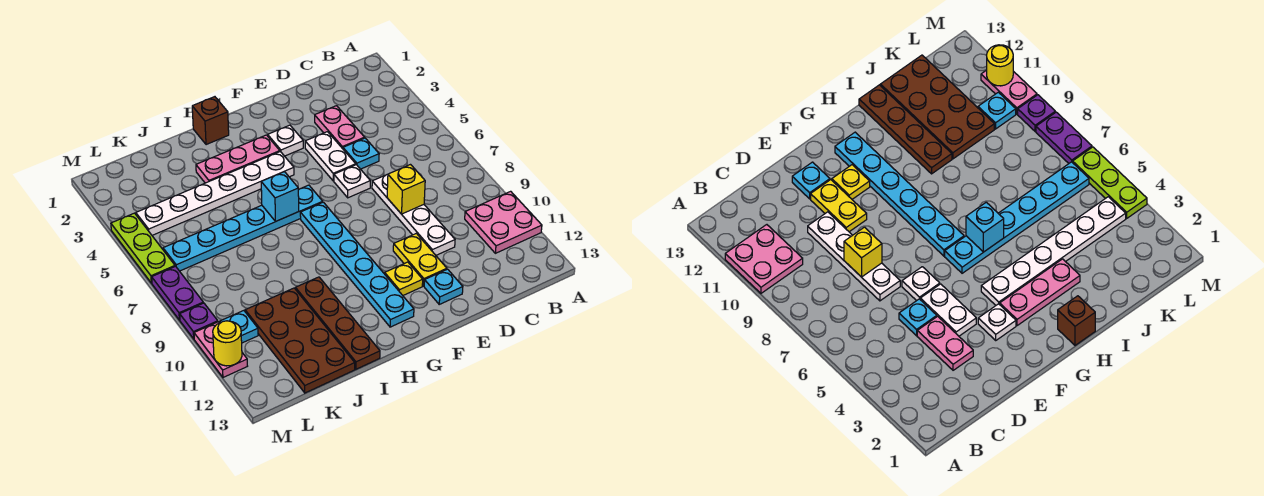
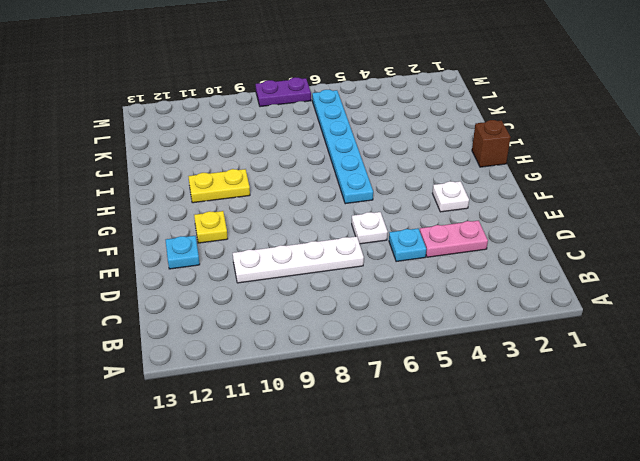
yellow 1x2 plate [188,169,250,203] -> yellow 1x2 plate moved to [393,233,447,286]
none -> pink 2x2 plate [465,191,542,253]
none -> white 1x2 plate [305,132,356,181]
none -> pink 1x3 plate [196,135,280,183]

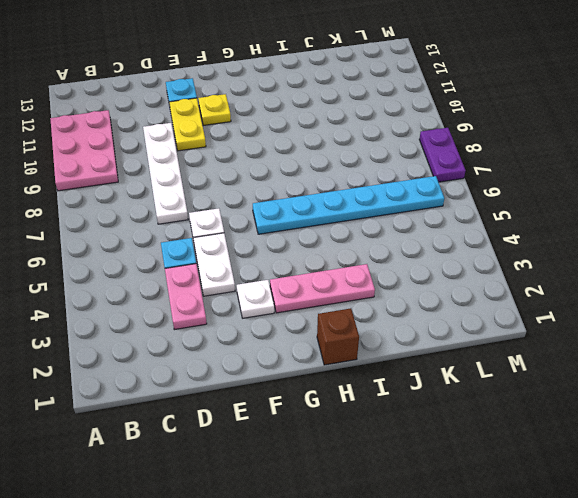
pink 2x3 plate [50,110,118,191] -> pink 2x2 plate [465,191,542,253]
none -> white 1x6 plate [136,152,294,235]
none -> cyan 1x6 plate [300,202,414,327]
none -> brown 1x4 plate [295,277,380,369]

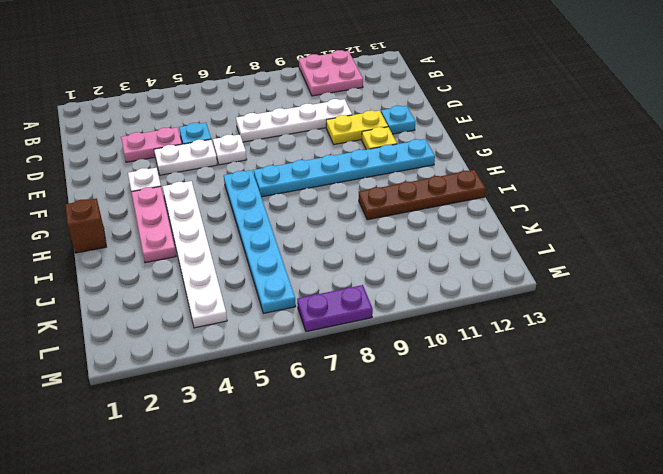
none -> brown 2x4 plate [245,288,355,393]
none -> cyan 1x1 plate [220,311,258,343]
none -> lime 1x3 plate [111,213,175,283]

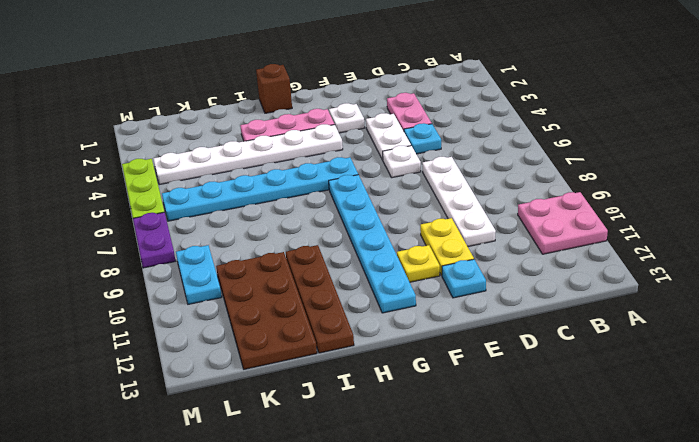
cyan 1x2 plate [176,245,222,304] -> cyan 1x1 plate [220,311,258,343]
none -> purple 1x1 plate [180,303,218,339]
none -> pink 1x2 plate [194,322,247,377]
none -> yellow 1x1 brick [387,165,425,214]

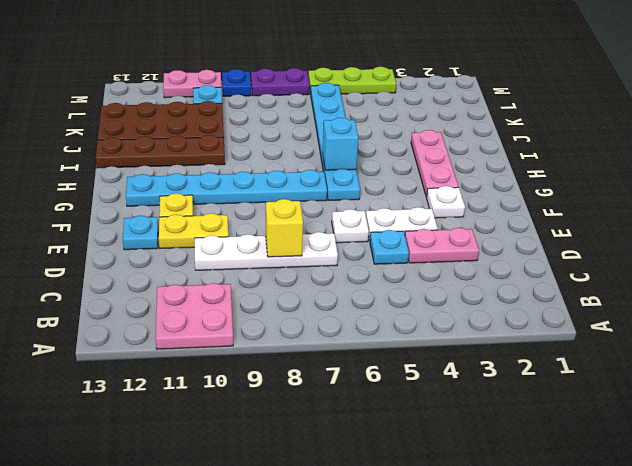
blue 1x1 plate [222,69,251,96] -> purple 1x1 plate [180,303,218,339]
none -> white 1x6 plate [136,152,294,235]
none -> brown 1x1 brick [192,97,229,145]
none -> yellow 1x1 round brick [213,321,242,366]

